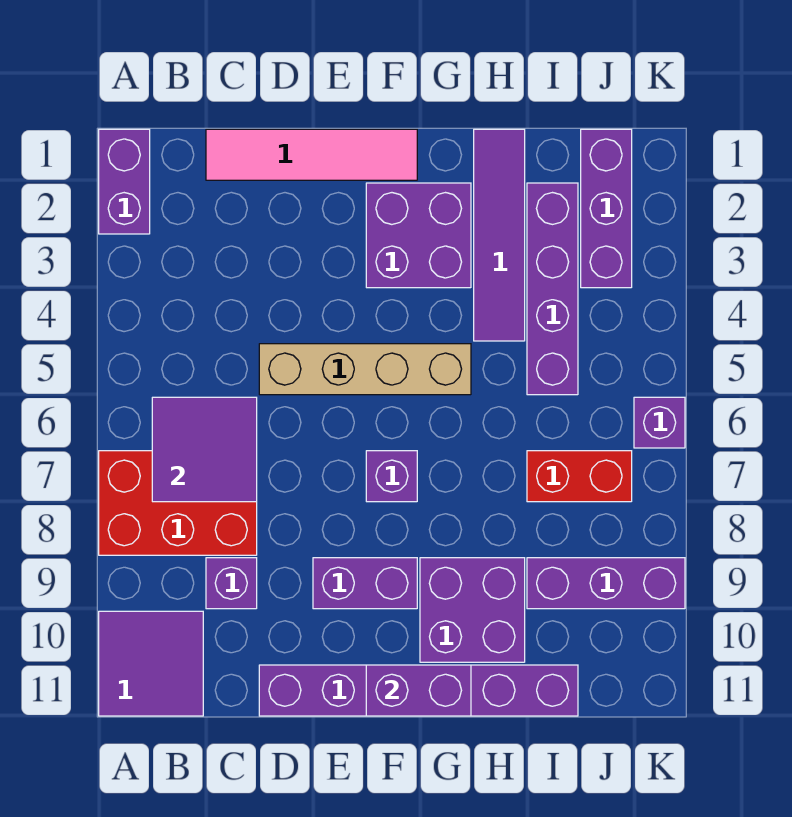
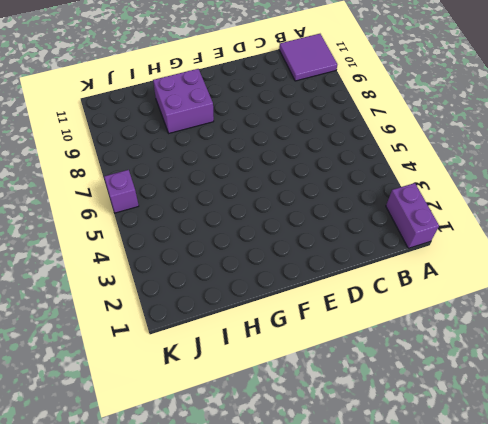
none -> red 2x3 brick [99,451,257,555]
none -> pink 1x4 tile [206,129,417,180]
none -> purple 1x1 brick [206,558,257,609]

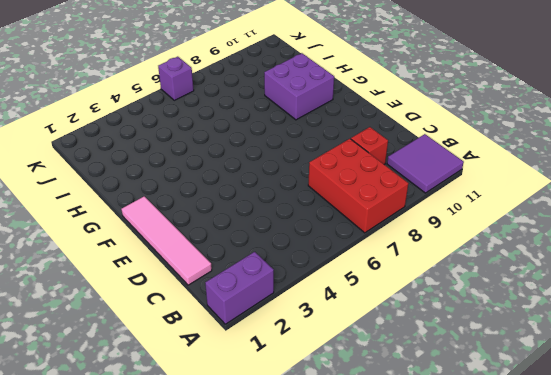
red 1x1 brick [351,127,388,165] -> purple 1x1 brick [206,558,257,609]
none -> tan 1x4 brick [259,344,471,395]
none -> purple 1x6 brick [259,665,578,716]
none -> purple 1x2 brick [313,558,417,609]

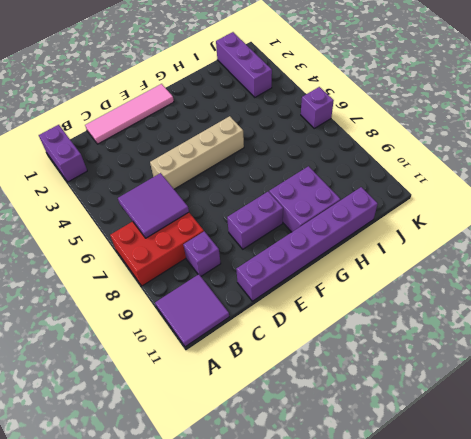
none -> purple 2x2 brick [366,183,471,288]
none -> purple 1x1 brick [366,451,417,502]
none -> purple 1x4 tile [474,129,525,341]

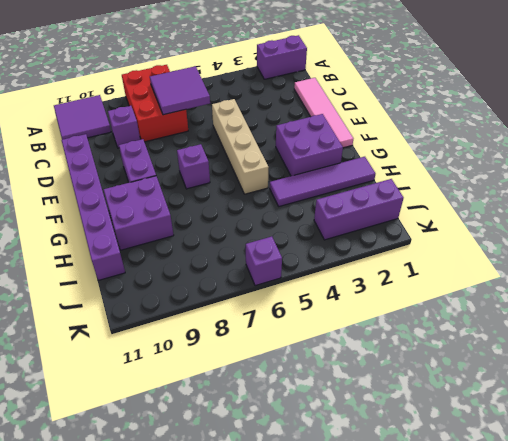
none -> purple 1x4 brick [527,183,578,395]
none -> red 1x2 brick [527,451,632,502]
none -> purple 1x3 brick [527,558,685,609]

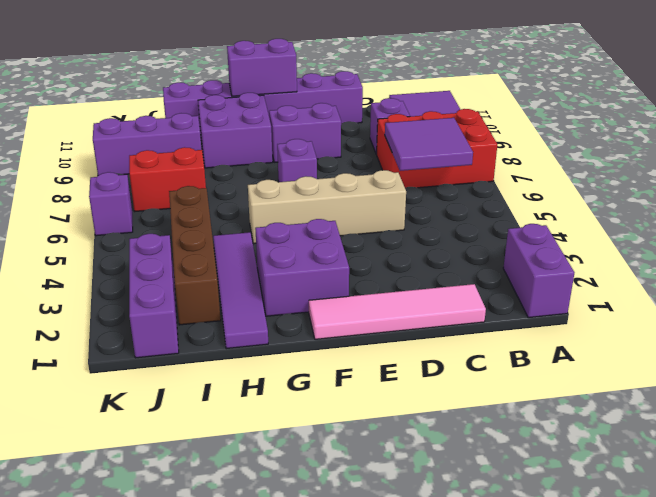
brown 1x4 brick [169,186,221,325] -> purple 1x4 brick [527,183,578,395]

